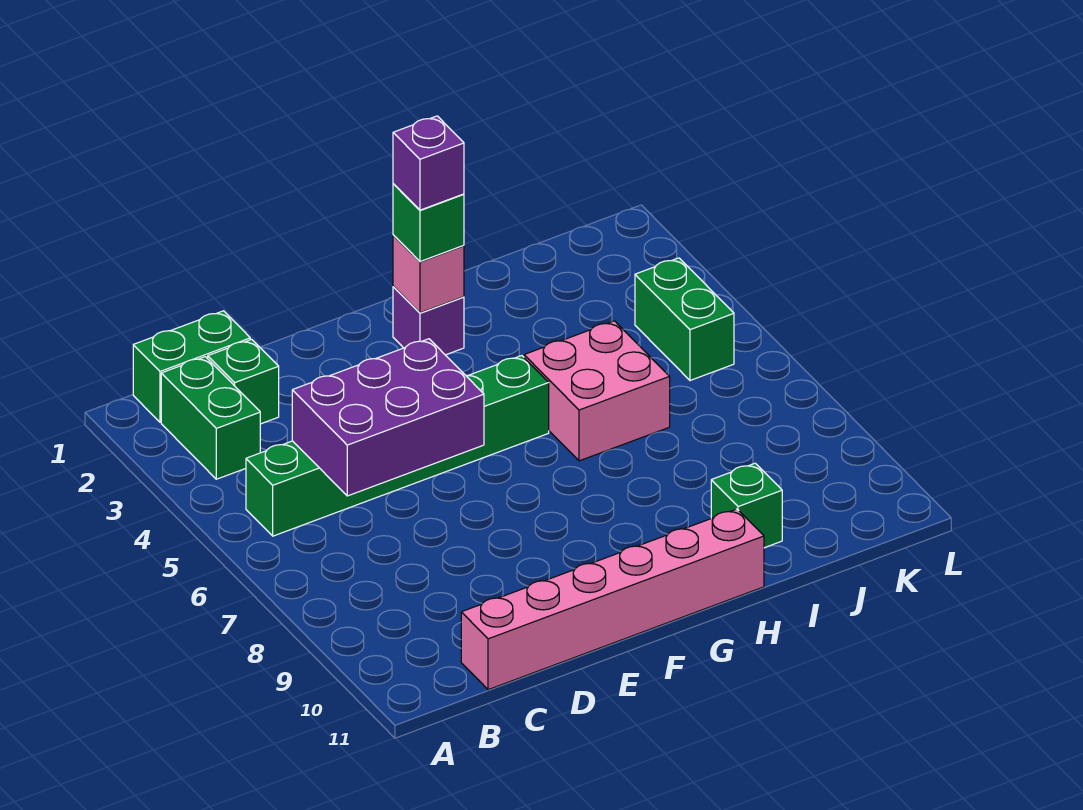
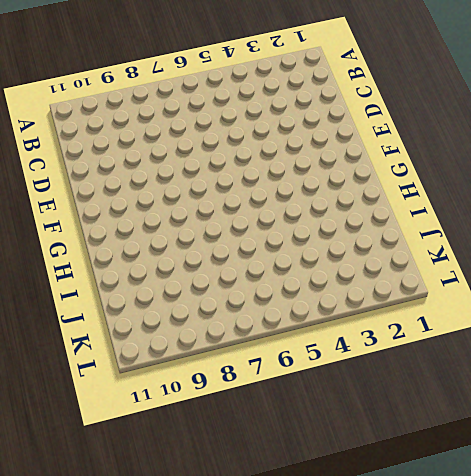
none -> green 1x2 brick [133,311,250,422]
none -> green 1x2 brick [161,357,260,479]
none -> green 1x6 brick [246,356,549,536]

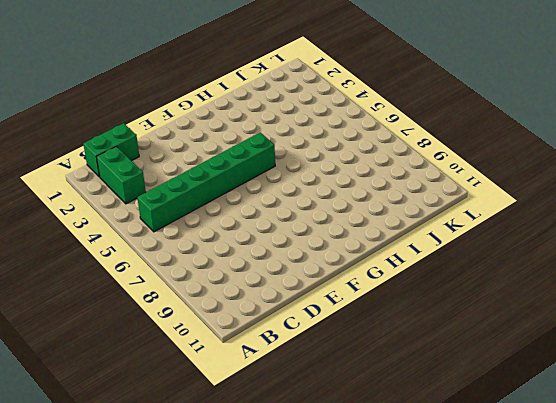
none -> green 1x1 brick [208,339,279,424]
none -> pink 1x6 brick [461,509,764,690]
none -> purple 1x1 brick [393,286,464,355]

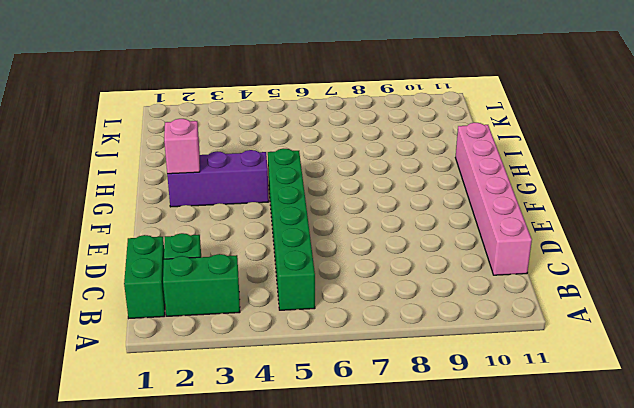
purple 1x3 brick [167,150,269,207] -> purple 1x1 brick [393,286,464,355]
none -> pink 2x2 brick [524,321,670,461]
none -> green 1x1 brick [711,463,782,548]
none -> green 1x2 brick [635,258,734,380]

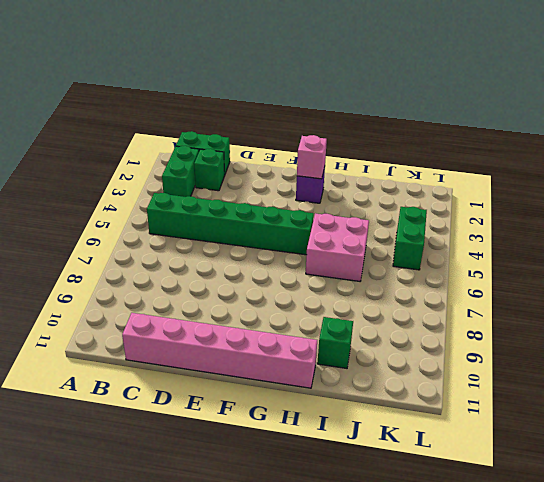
none -> purple 2x3 brick [292,339,484,496]
none -> green 1x1 brick [393,184,464,262]
none -> purple 1x1 brick [393,116,464,210]

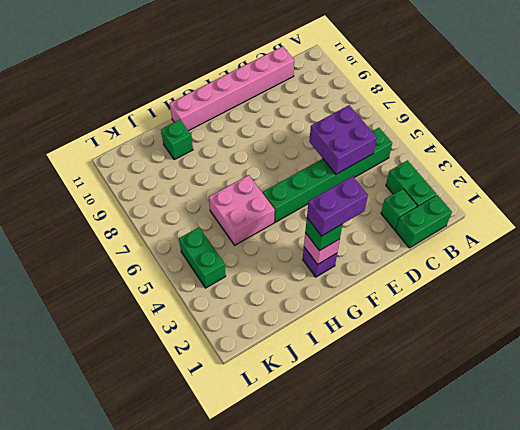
purple 2x2 brick [309,105,377,174] -> purple 2x3 brick [292,339,484,496]
purple 1x2 brick [307,176,368,236] -> purple 1x1 brick [393,116,464,210]

